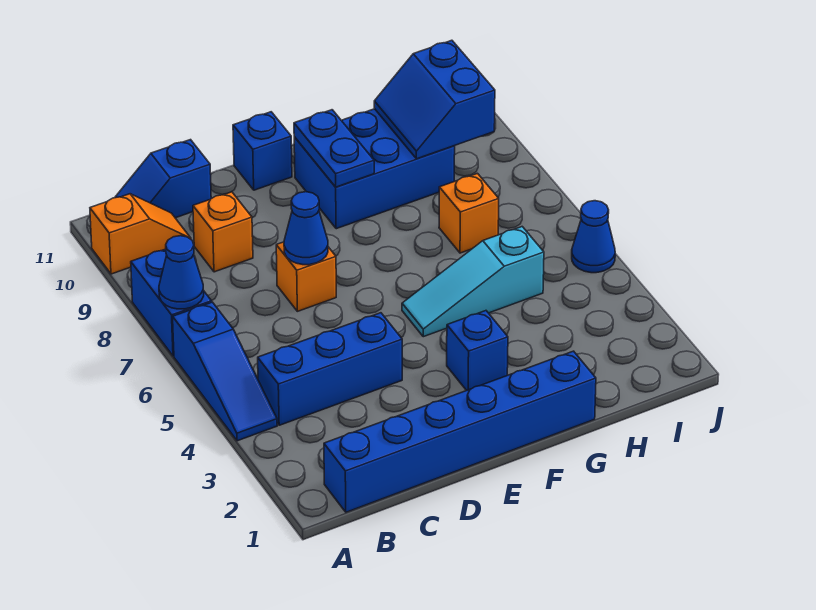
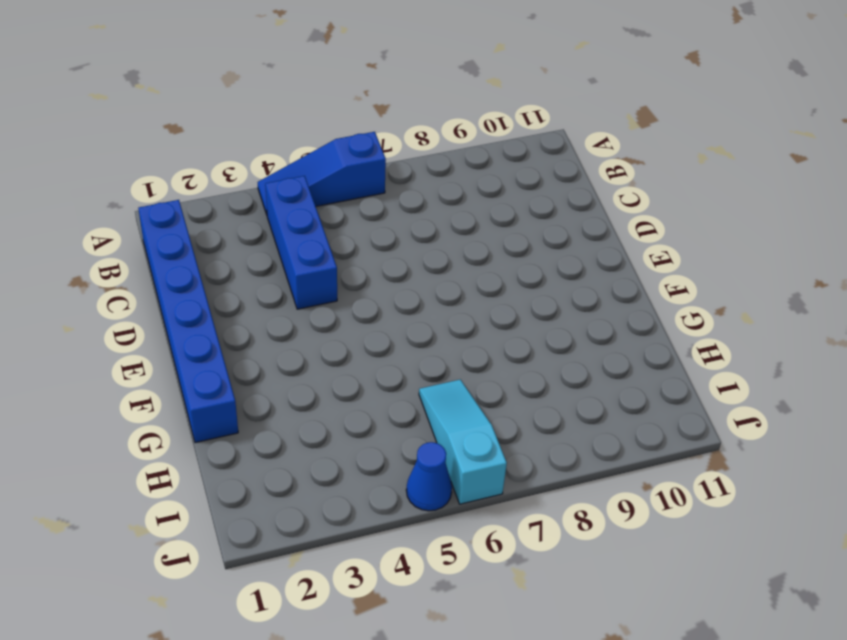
cyan 1x3 slope [419,380,507,504] -> cyan 1x3 slope moved to [402,227,544,337]
none -> blue 1x2 brick [131,249,212,356]
none -> orange 1x2 slope [90,194,191,274]
none -> blue 1x2 slope [115,140,211,218]

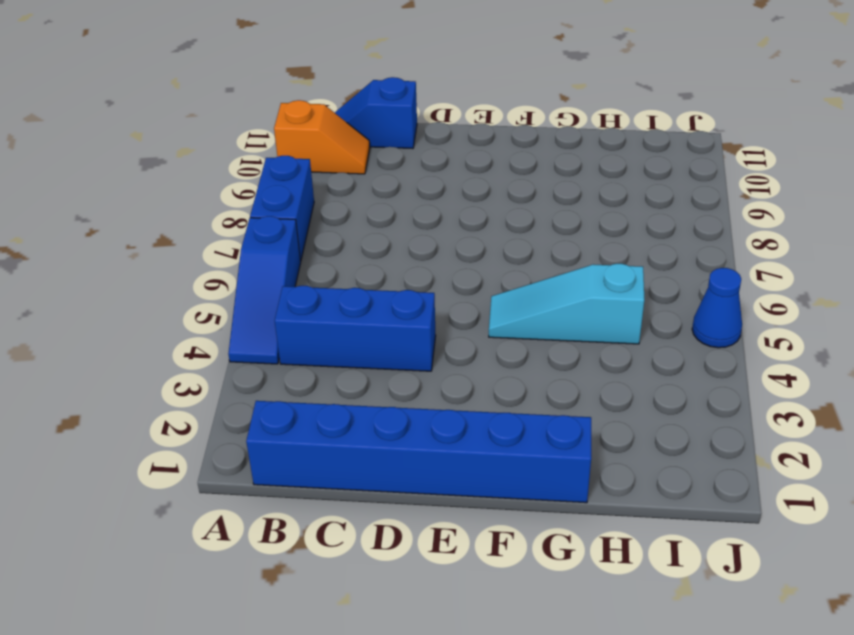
none -> orange 1x1 brick [193,192,253,272]
none -> orange 1x1 brick [276,242,336,311]
none -> blue 1x1 brick [233,112,292,190]

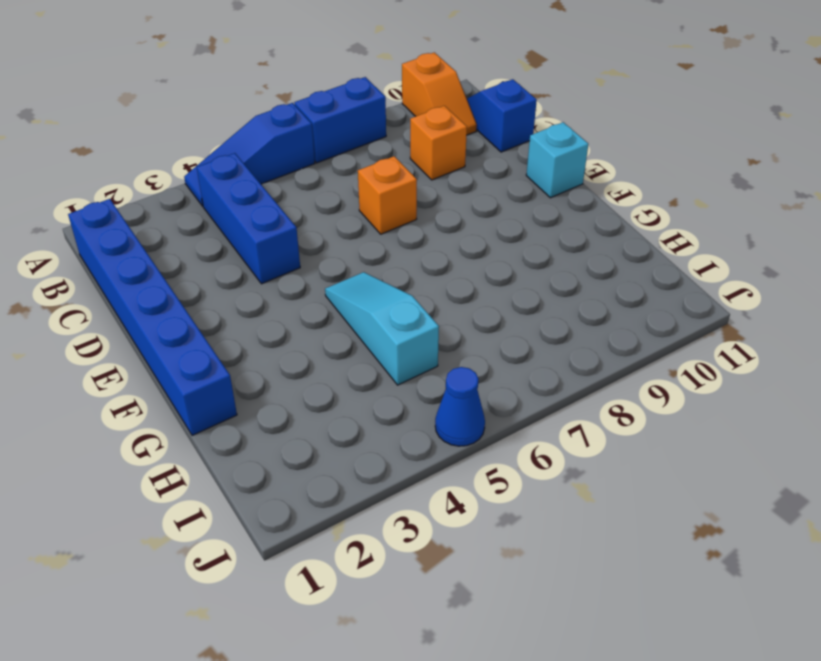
cyan 1x1 brick [526,122,588,198] -> blue 1x1 brick [233,112,292,190]
none -> blue 1x1 brick [447,311,508,390]
none -> blue 2x3 brick [294,109,455,229]
none -> orange 1x1 brick [439,173,499,253]

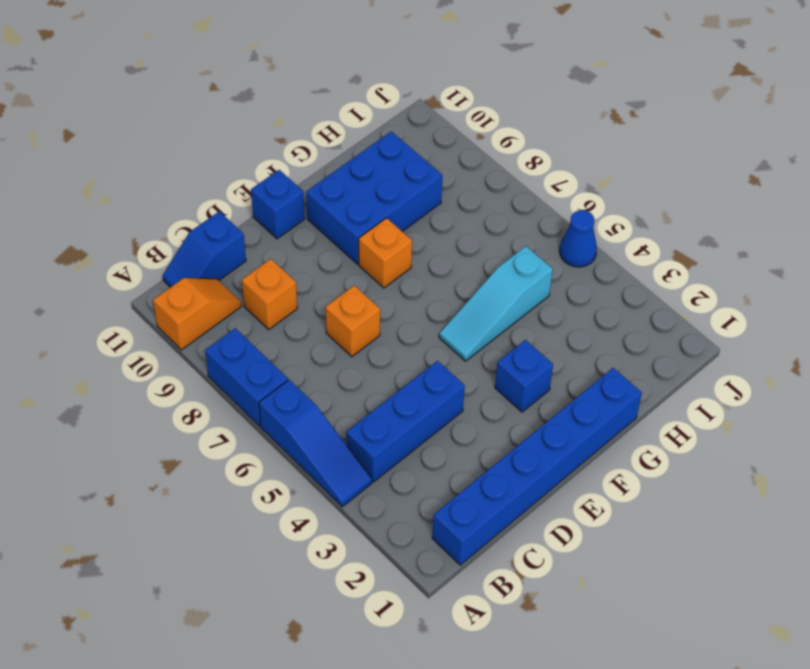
orange 1x1 brick [359,218,412,288] -> orange 1x1 brick moved to [439,173,499,253]
none -> blue 1x1 cone [159,236,204,309]
none -> blue 1x1 cone [284,192,328,265]
none -> blue 1x2 plate [294,110,374,187]

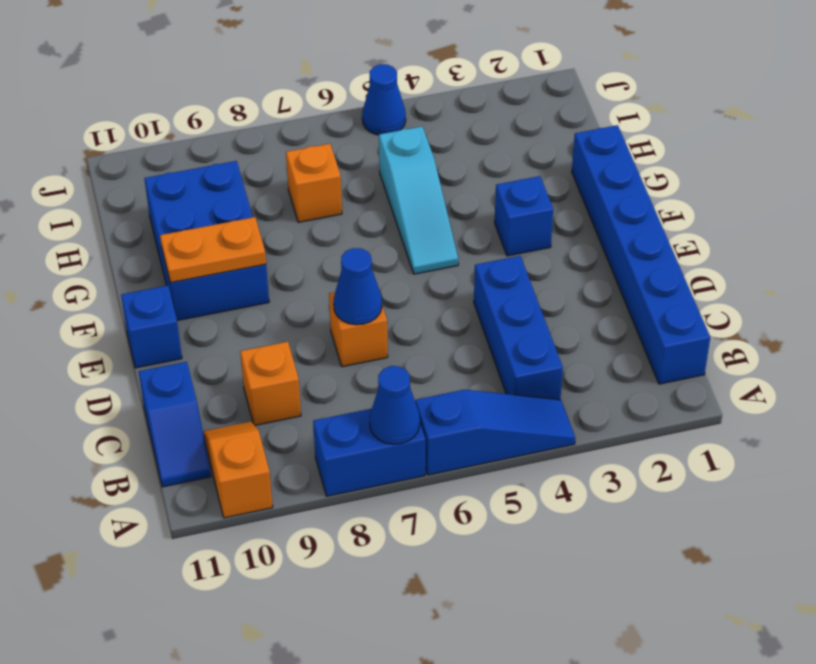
orange 1x2 plate [160,217,266,283] -> blue 1x2 plate [294,110,374,187]
none -> blue 2x2 slope [374,40,495,159]

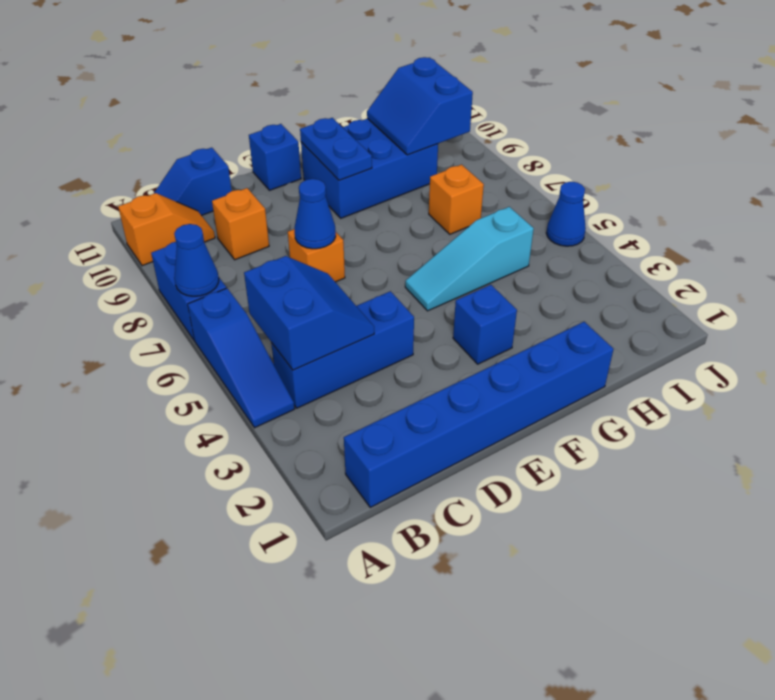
blue 2x2 slope [244,256,374,370] -> none

